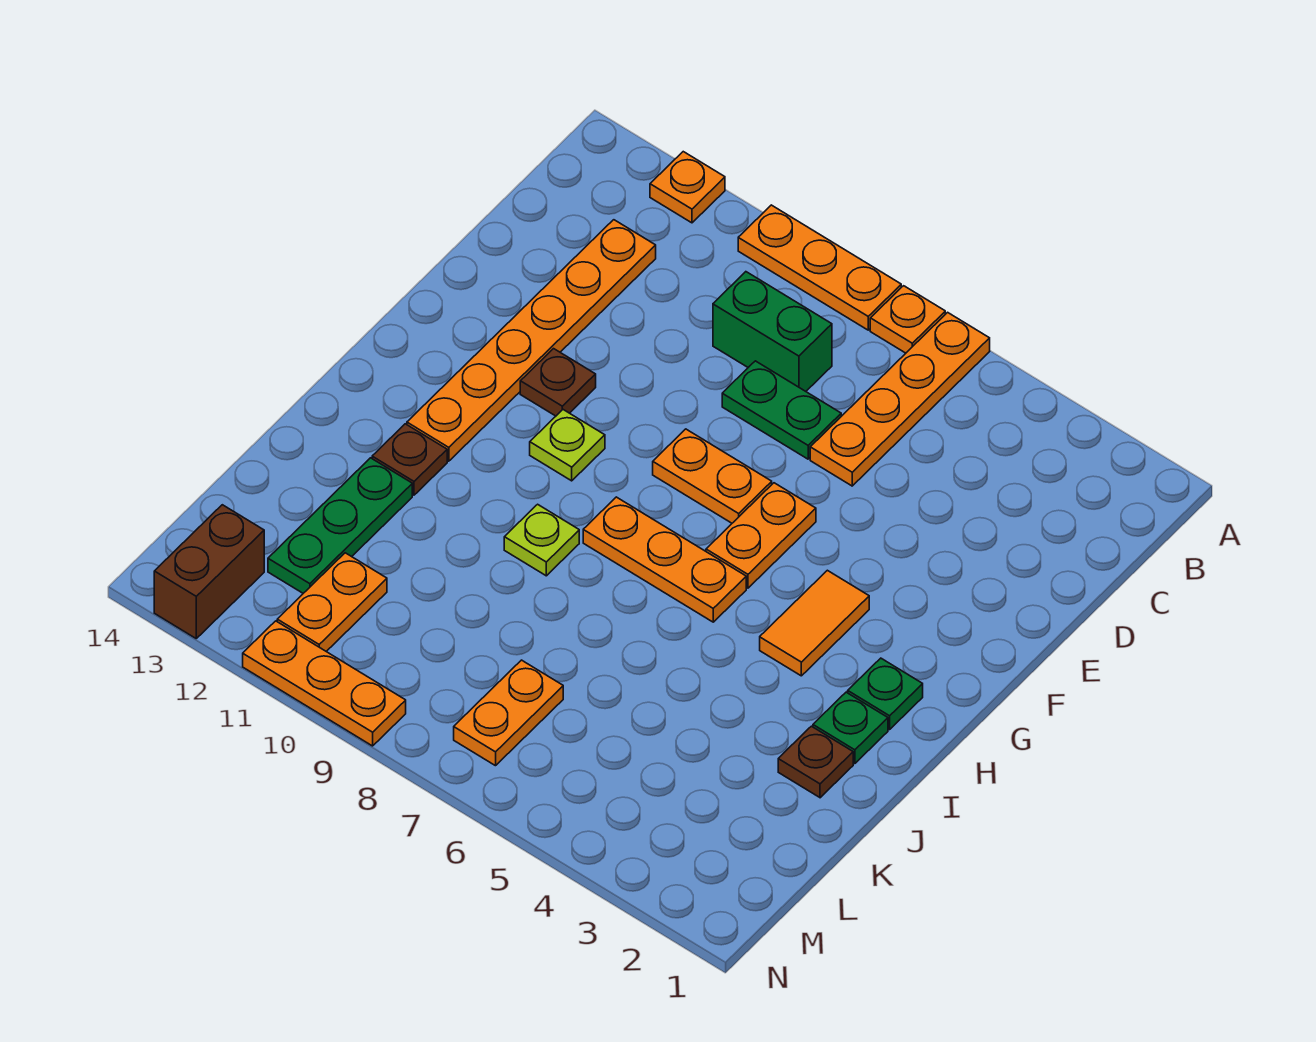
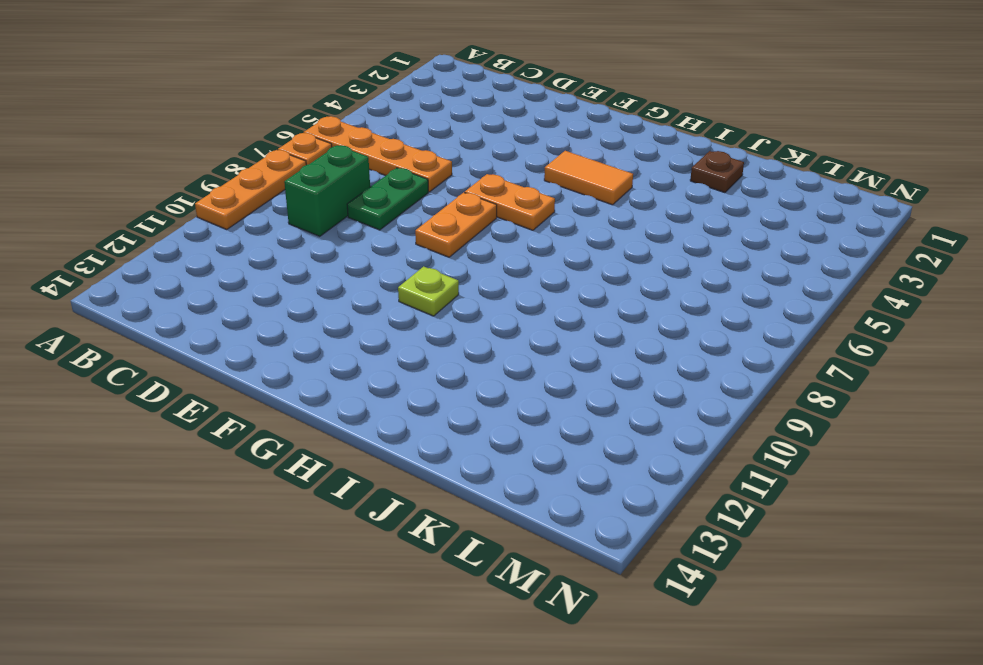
none -> orange 1x1 plate [650,152,725,223]
none -> orange 1x6 plate [407,220,656,461]
none -> brown 1x1 plate [520,349,596,416]

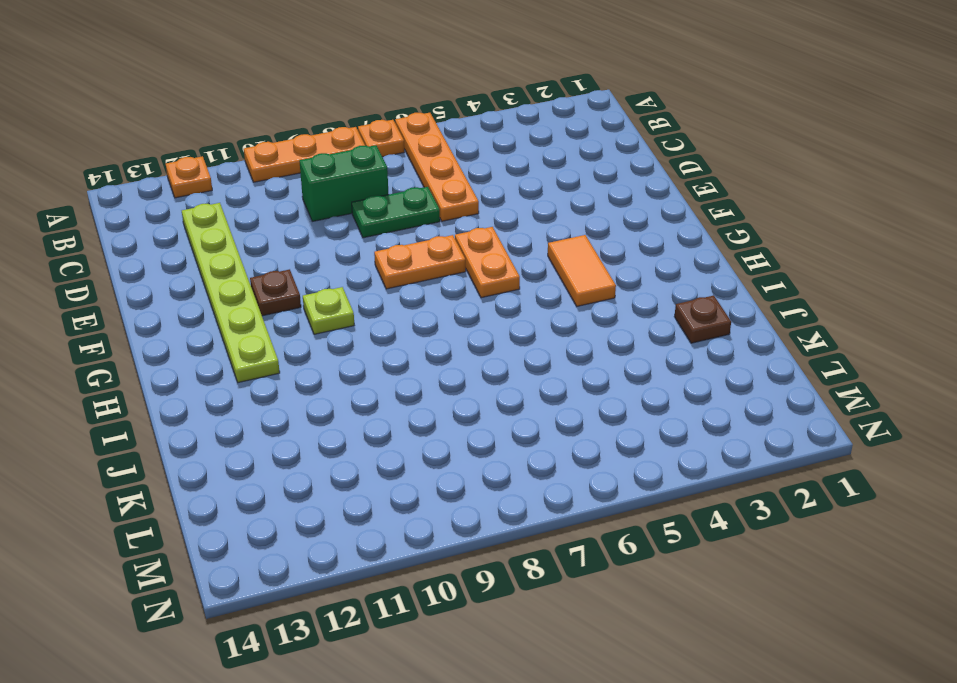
lime 1x6 plate [182,203,280,383] -> orange 1x6 plate [407,220,656,461]
none -> green 1x1 plate [848,658,923,730]
none -> orange 1x3 plate [583,497,746,622]
none -> green 1x1 plate [813,692,888,764]

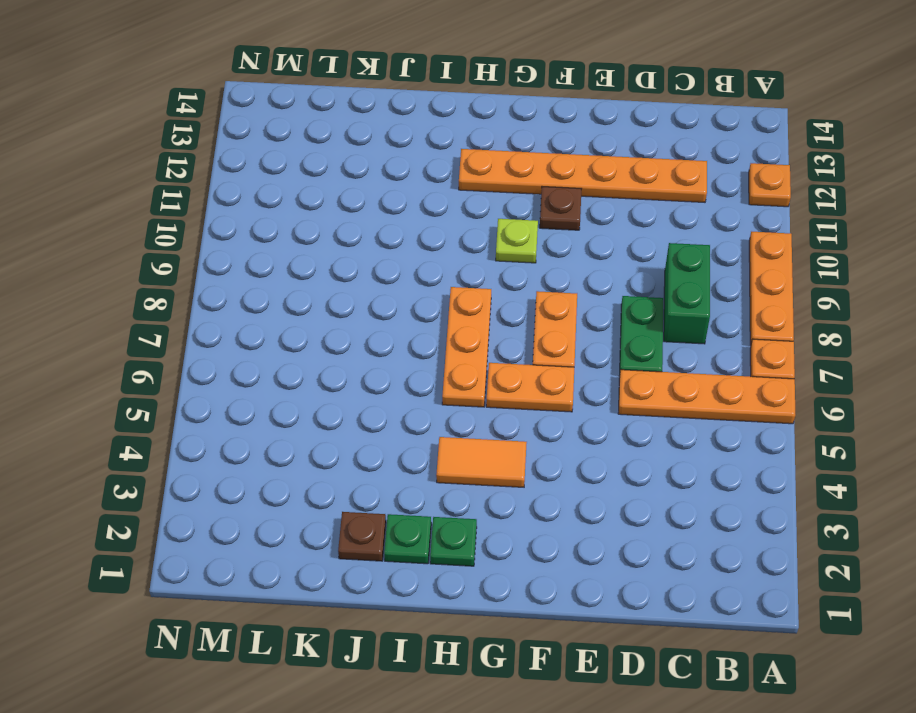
none -> lime 1x1 plate [504,504,579,576]
none -> brown 1x1 plate [372,424,447,495]
none -> green 1x3 plate [268,458,412,593]

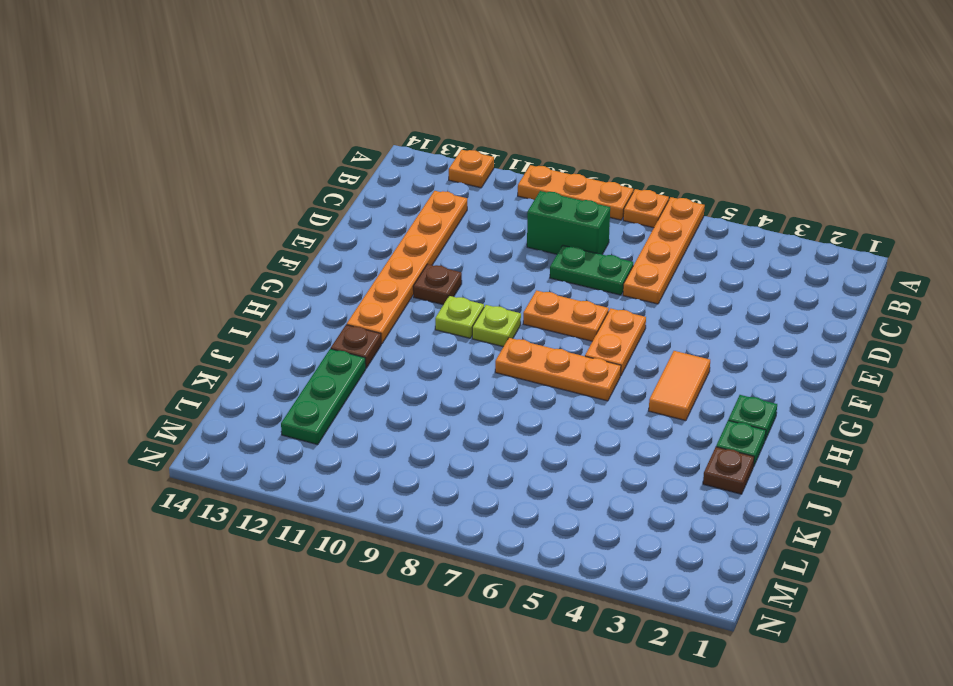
lime 1x1 plate [472,305,521,347] -> lime 1x1 plate moved to [504,504,579,576]
none -> orange 1x2 plate [454,660,563,766]
none -> orange 1x2 plate [277,553,387,651]
none -> brown 1x2 brick [154,505,264,638]

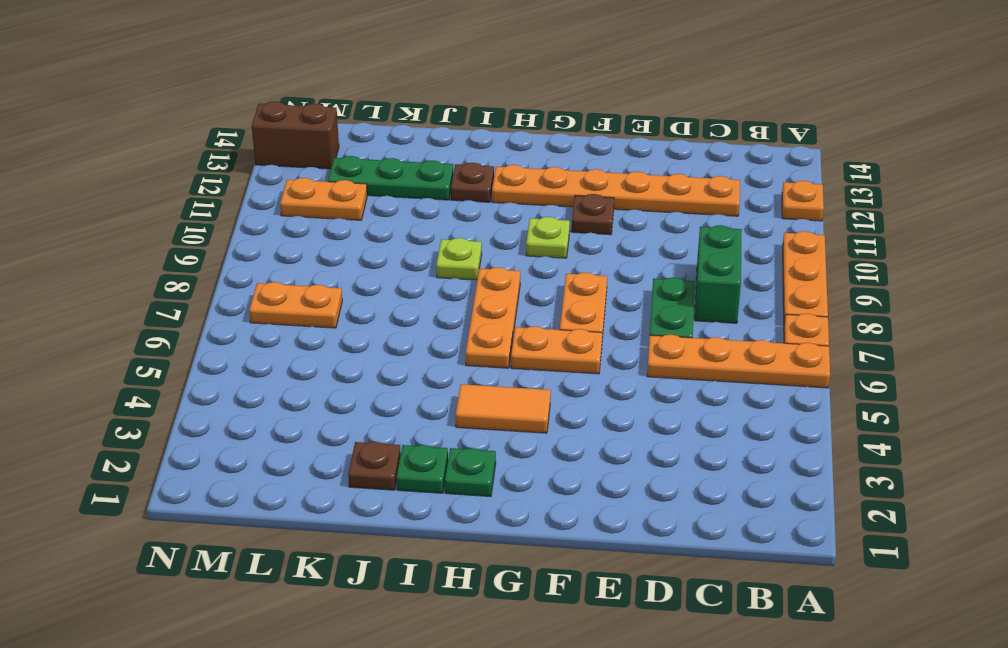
none -> orange 1x3 plate [243,621,406,746]

